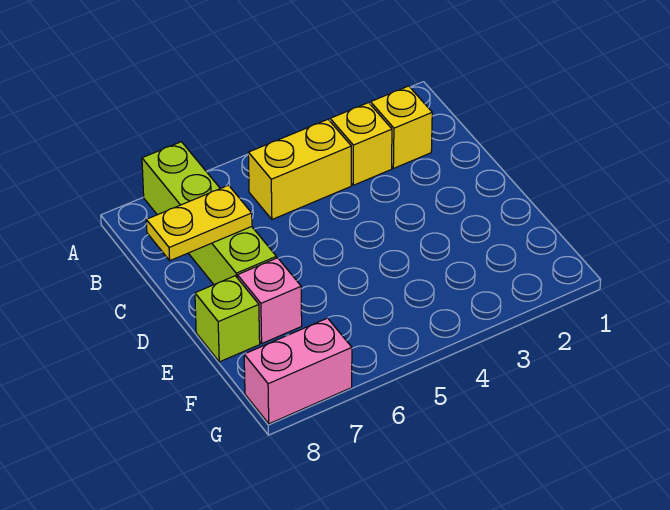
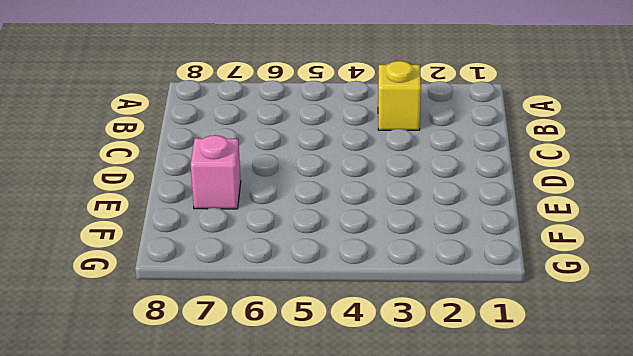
none -> lime 1x4 brick [142,142,276,285]
none -> yellow 1x1 brick [370,86,432,168]

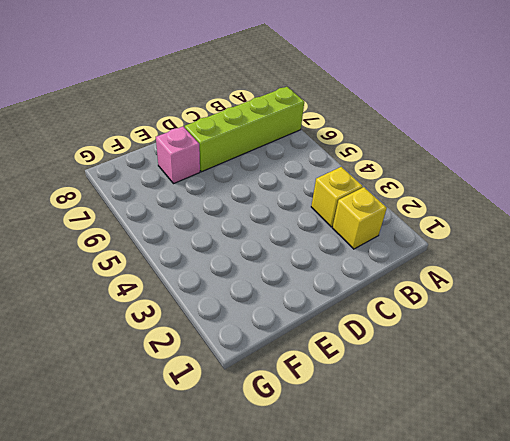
none -> yellow 1x2 brick [248,120,351,219]
none -> lime 1x1 brick [195,276,260,362]

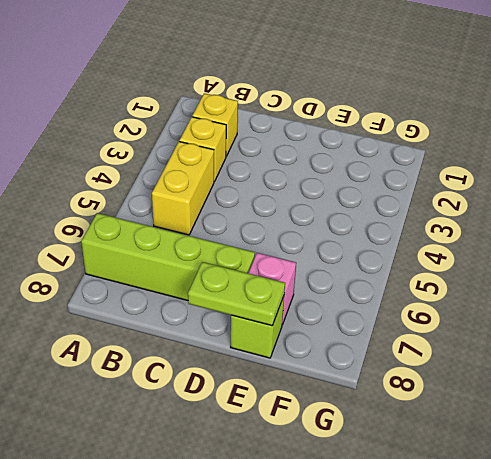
lime 1x2 plate [188,262,285,326] -> none
none -> pink 1x2 brick [244,318,352,424]
none -> yellow 1x2 plate [146,185,252,261]

